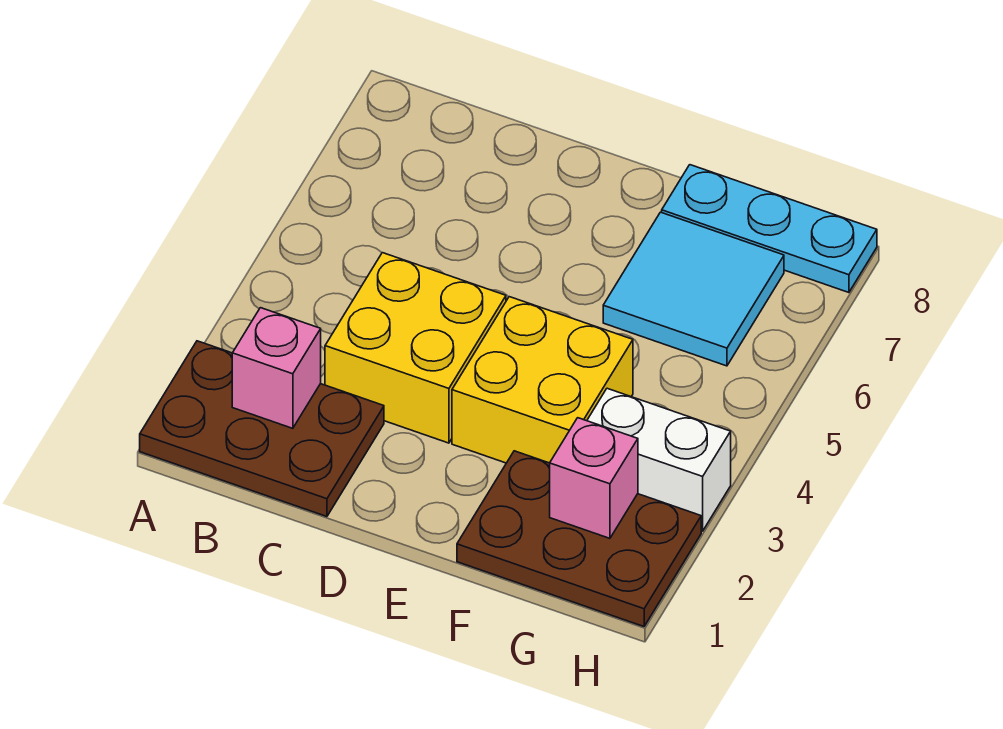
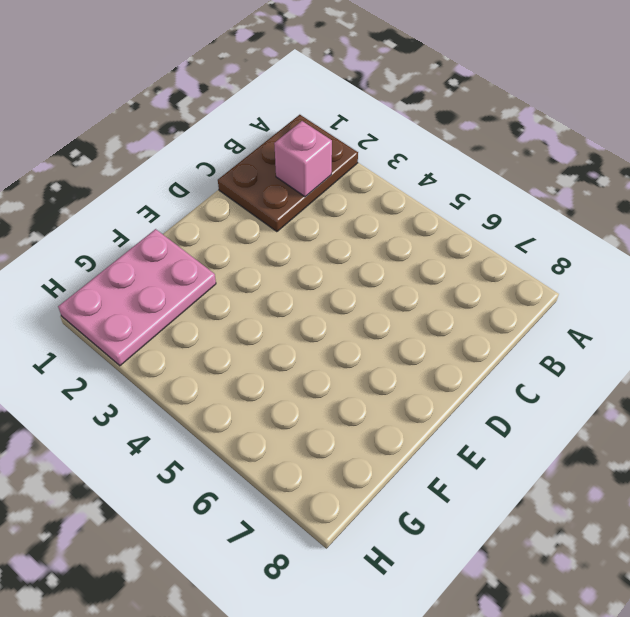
pink 2x3 plate [58,229,216,366] -> brown 2x3 plate [457,451,701,626]
none -> yellow 2x2 brick [325,253,506,443]
none -> yellow 2x2 brick [452,297,633,463]

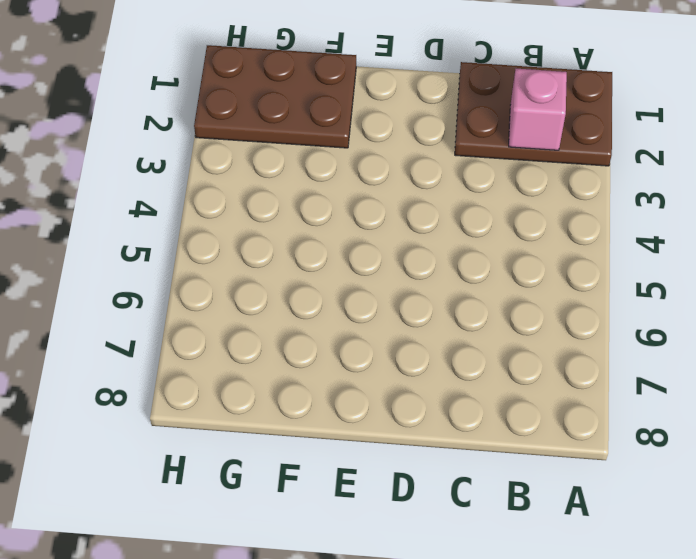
none -> yellow 2x2 brick [325,253,506,443]
none -> yellow 2x2 brick [452,297,633,463]

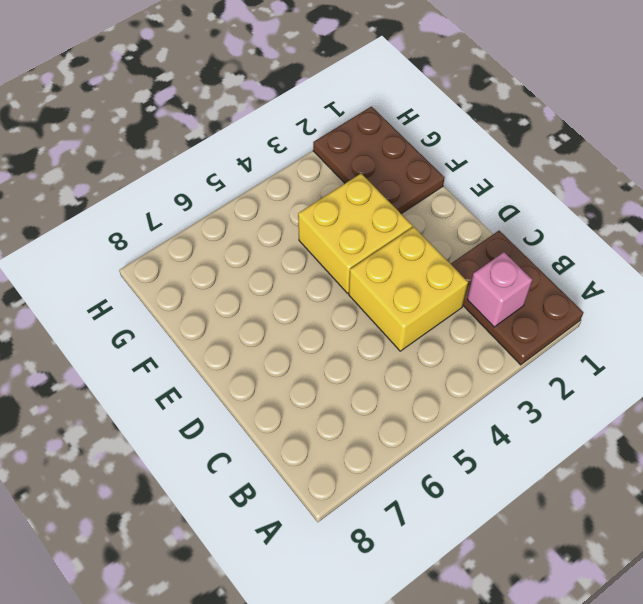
none -> cyan 2x2 tile [603,212,784,366]
none -> cyan 1x3 plate [662,165,877,293]

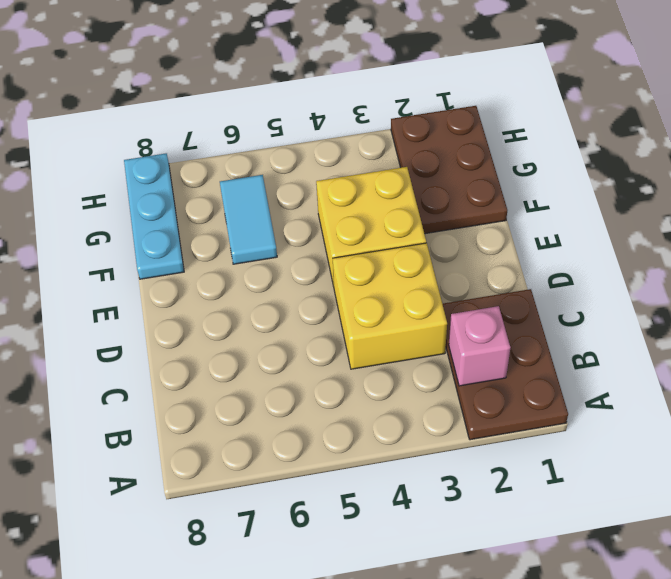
cyan 1x2 tile [220,175,277,264] -> cyan 2x2 tile [603,212,784,366]
none -> white 1x2 brick [587,388,731,531]
none -> pink 1x1 brick [550,418,638,538]

